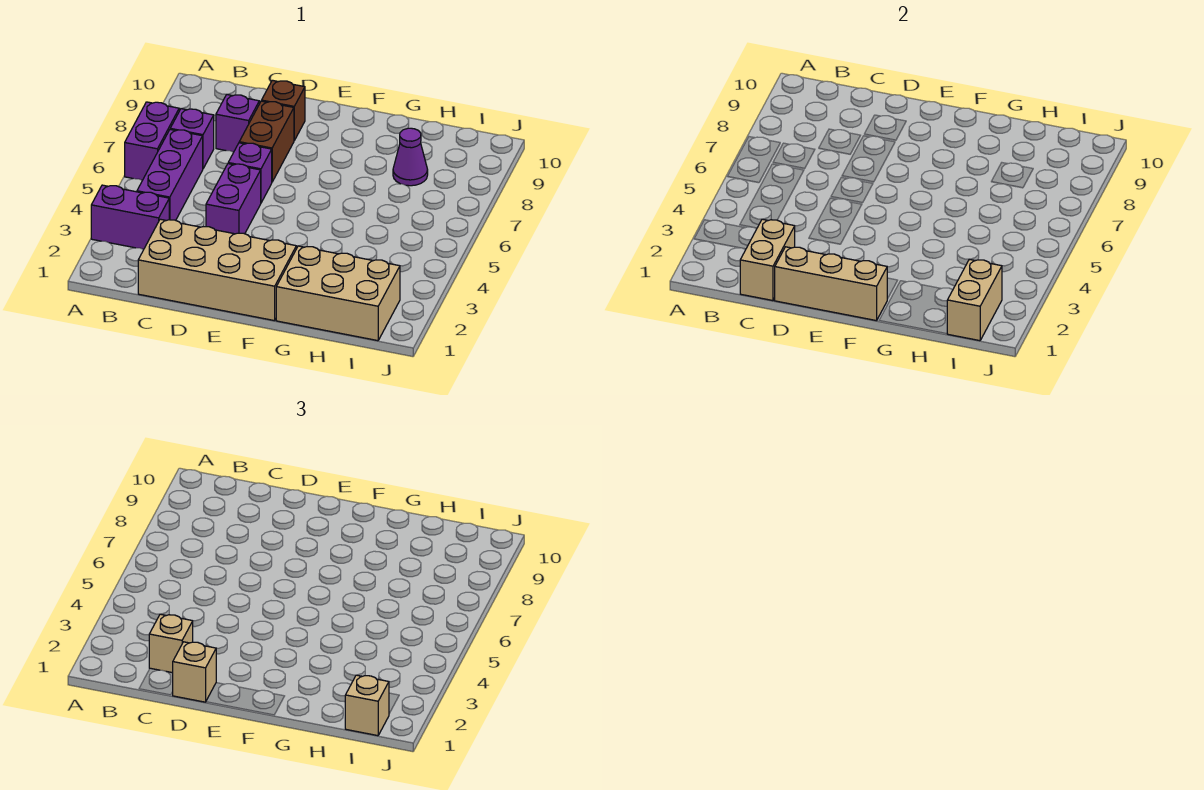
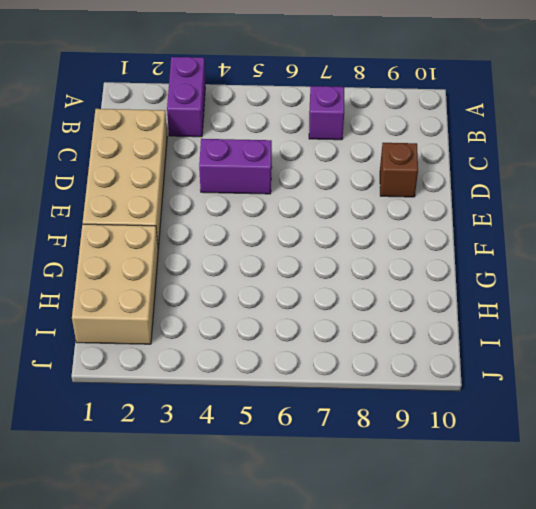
none -> purple 1x2 brick [125,102,179,180]
none -> purple 1x3 brick [137,130,203,220]
none -> purple 1x1 brick [216,94,259,152]

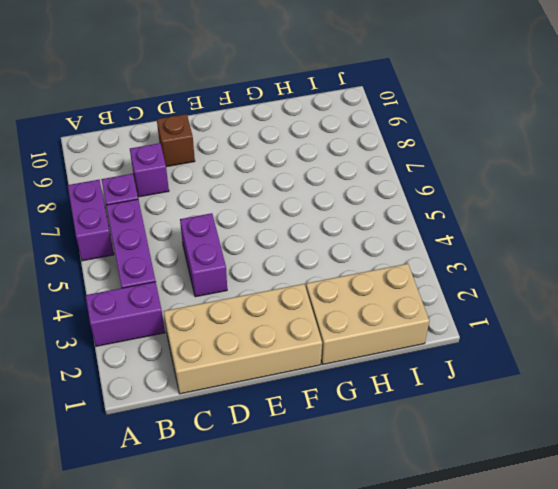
none -> purple 1x1 brick [228,143,272,203]
none -> brown 1x2 brick [239,101,294,182]
none -> purple 1x1 cone [393,128,428,186]

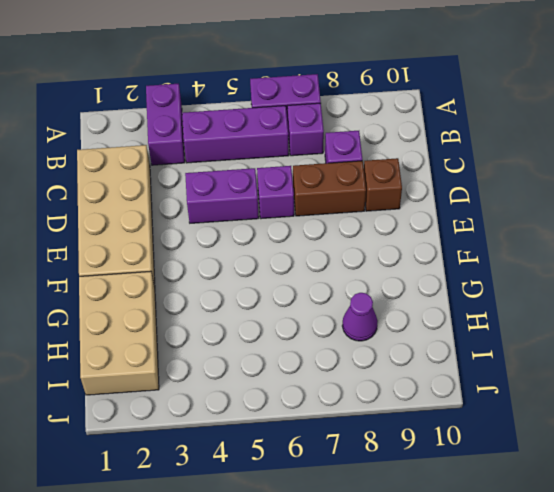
none -> tan 1x2 brick [740,219,795,301]
none -> tan 1x3 brick [774,247,887,321]
none -> tan 1x2 brick [947,259,1002,341]

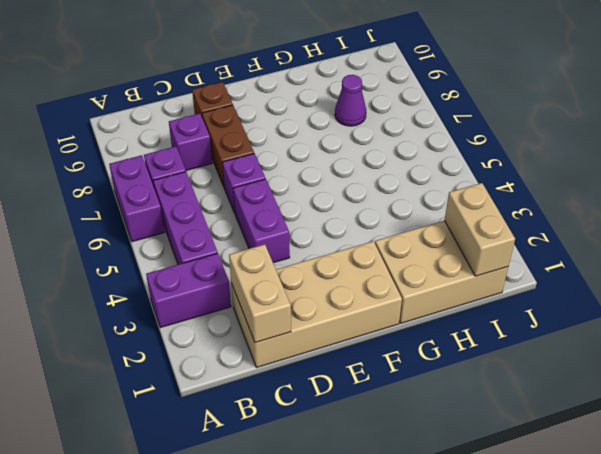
none -> tan 1x3 brick [774,247,887,321]
none -> tan 1x1 brick [149,614,193,673]
none -> tan 1x1 brick [173,642,216,702]

